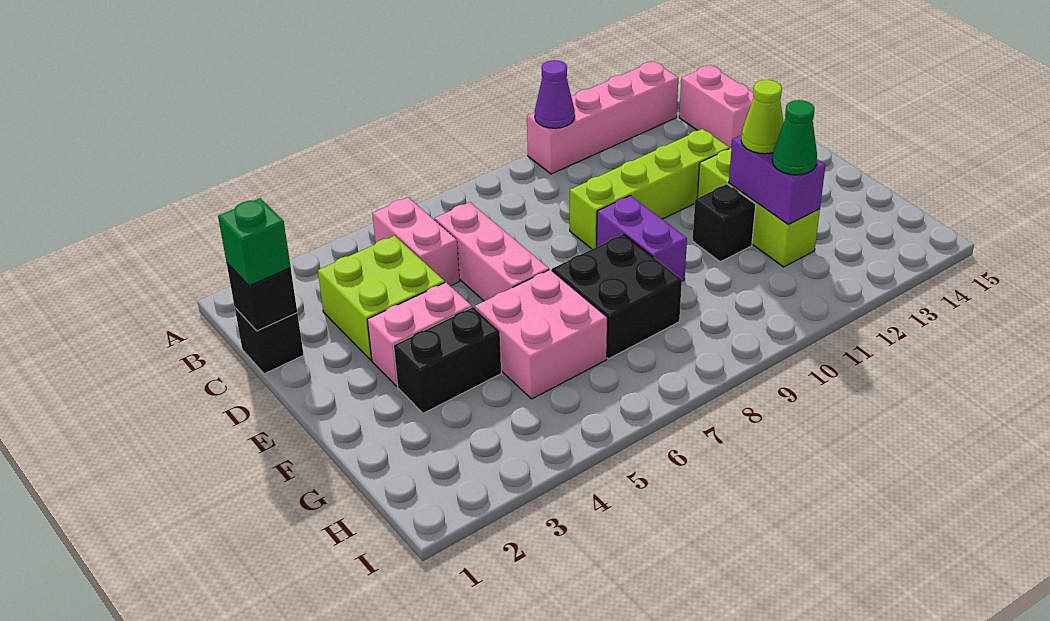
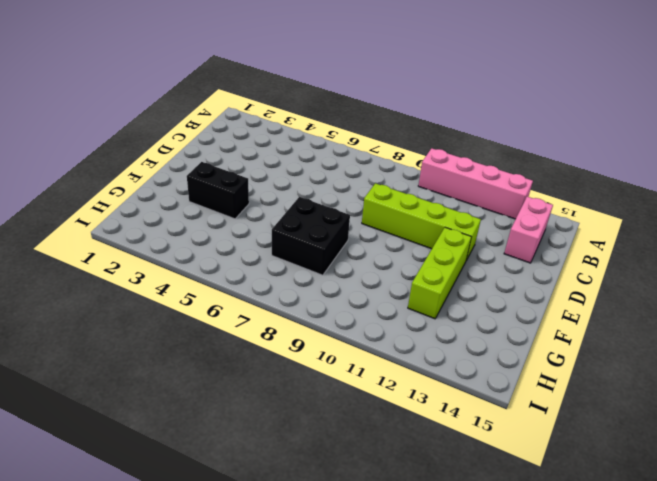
none -> pink 1x2 brick [372,197,460,286]
none -> black 1x1 brick [235,308,304,374]
none -> lime 2x2 brick [318,236,445,360]

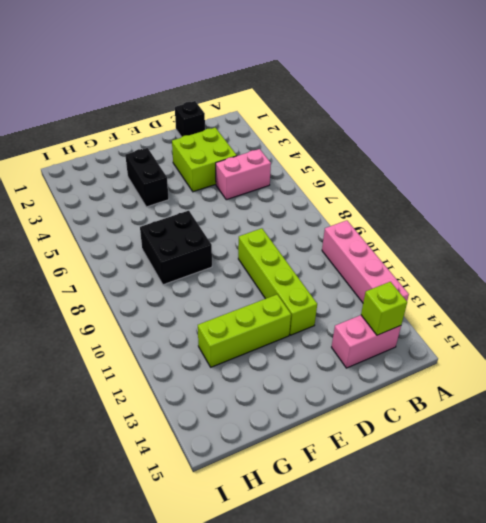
lime 1x1 brick [361,282,407,335] -> none
none -> pink 1x3 brick [435,202,549,301]
none -> pink 1x2 brick [367,282,472,386]
none -> purple 1x2 brick [597,195,687,281]

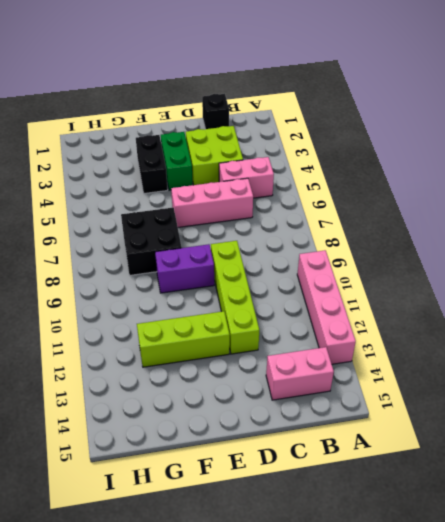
green 1x2 brick [161,132,193,190] -> pink 1x2 brick [367,282,472,386]
none -> pink 2x2 brick [475,270,607,399]
none -> black 1x1 brick [693,184,756,262]
none -> purple 1x1 cone [535,60,575,128]

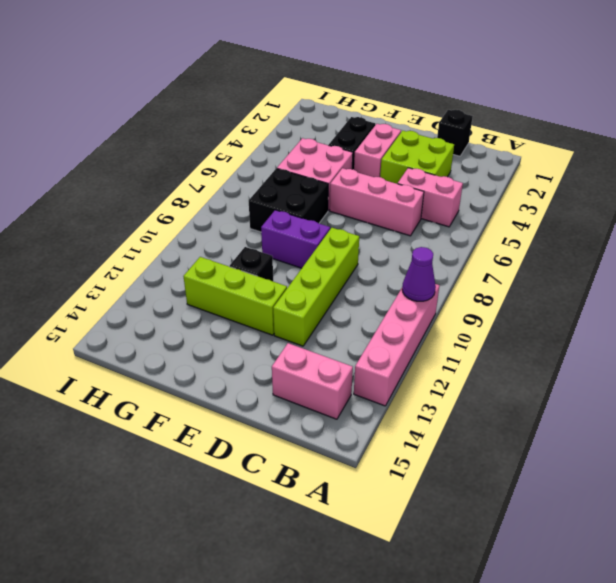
none -> black 1x1 brick [227,263,297,331]
none -> purple 1x2 brick [729,135,826,225]
none -> green 1x1 brick [218,198,291,286]

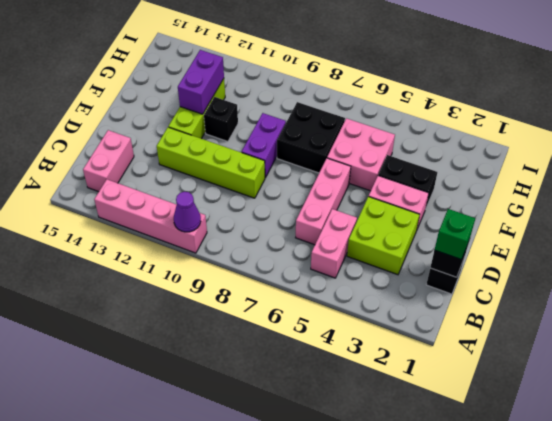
none -> lime 1x1 cone [741,80,784,154]
none -> green 1x1 cone [772,100,817,175]

